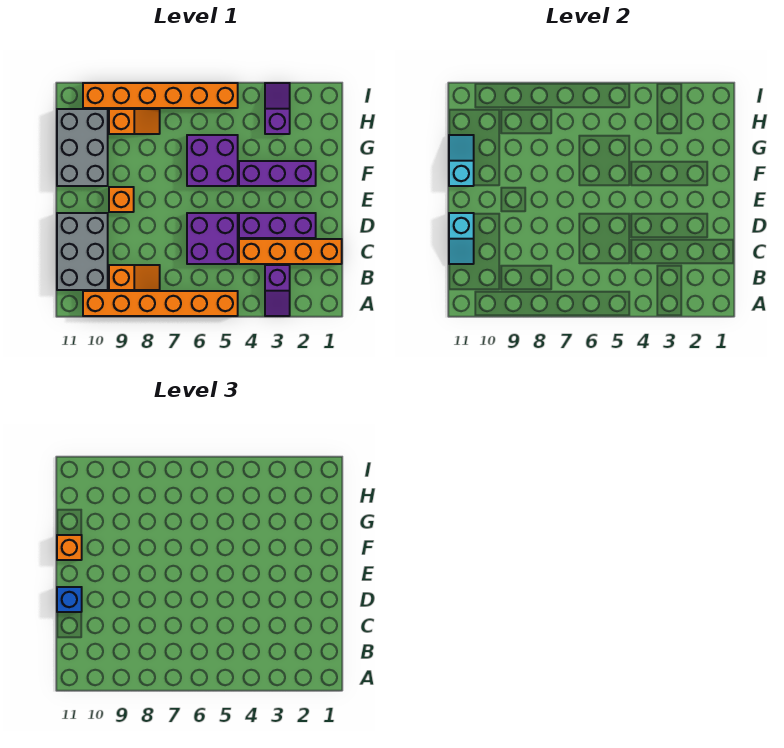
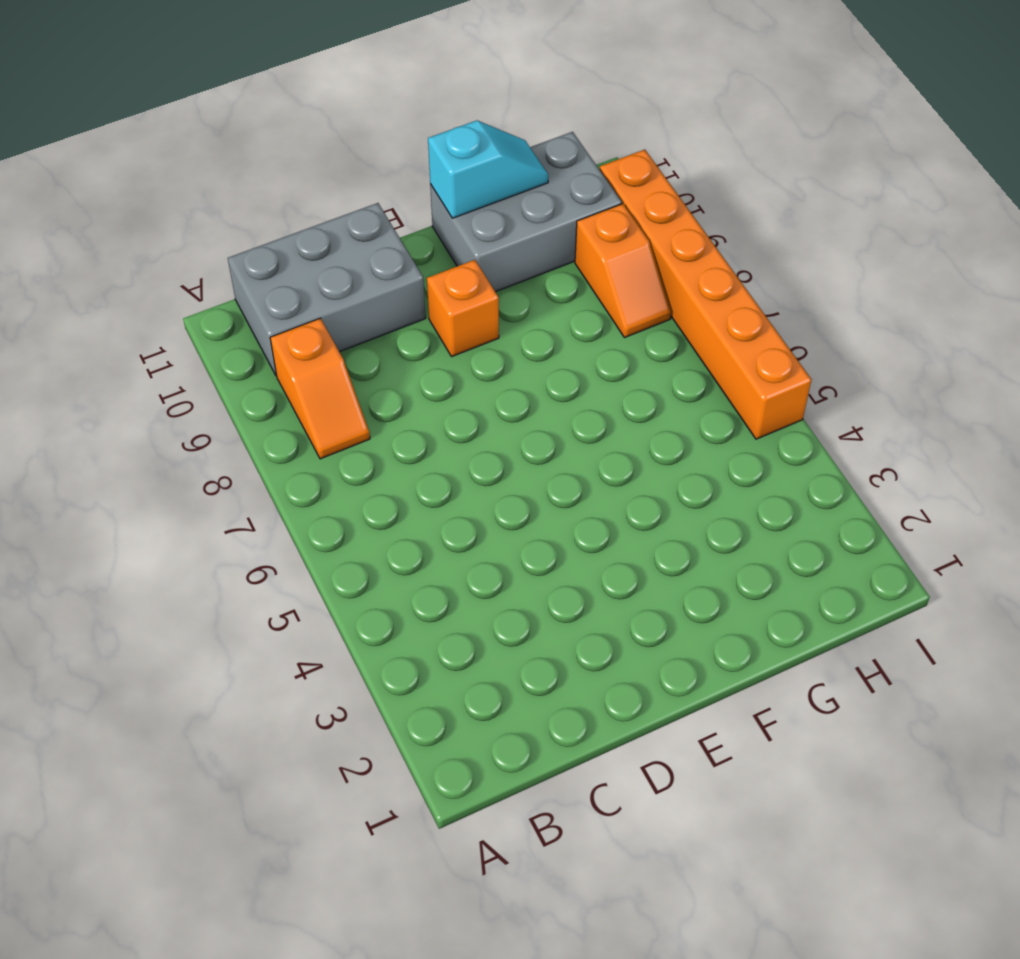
none -> purple 1x2 slope [265,265,290,316]
none -> orange 1x6 brick [83,291,238,316]
none -> orange 1x4 brick [239,239,342,264]

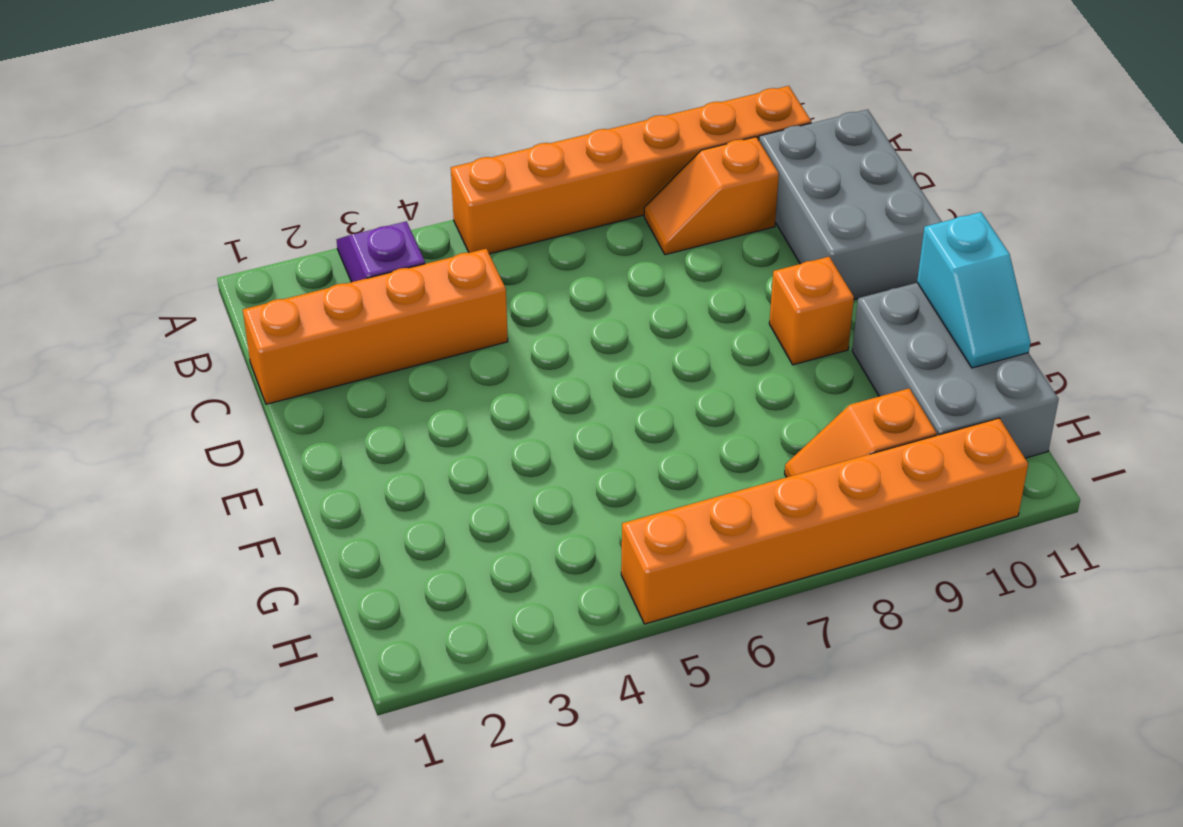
none -> purple 2x2 brick [187,213,238,264]
none -> purple 1x3 brick [239,213,316,238]
none -> purple 1x3 brick [239,161,316,186]

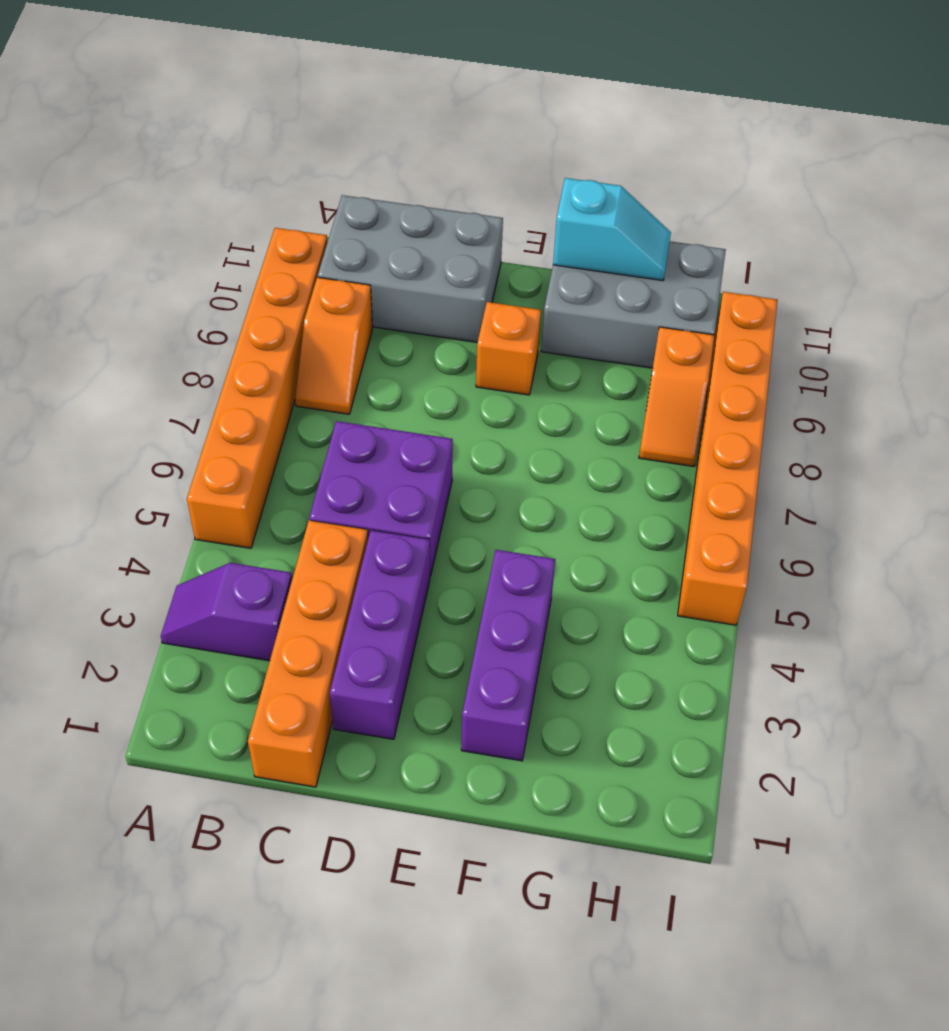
none -> purple 2x2 brick [187,135,238,186]
none -> purple 1x2 slope [265,83,290,134]
none -> cyan 1x2 slope [449,213,474,264]

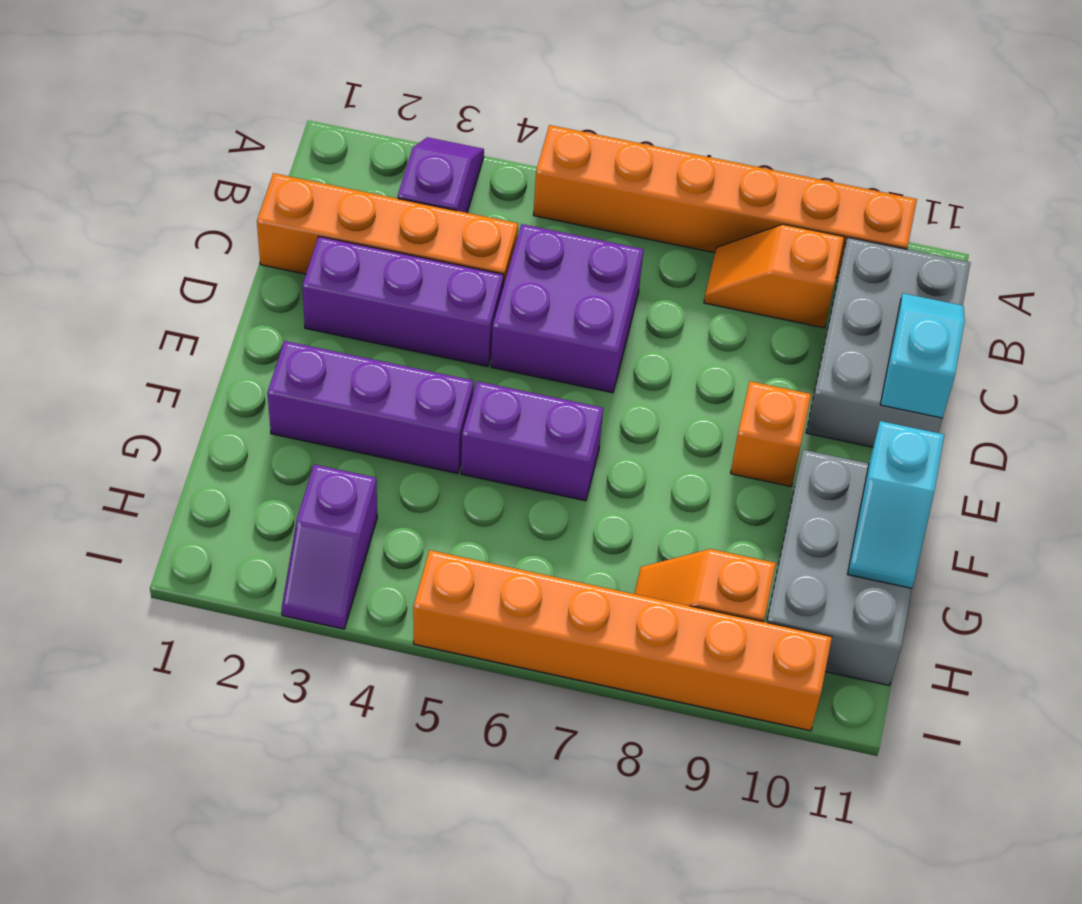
purple 1x2 brick [461,381,603,501] -> purple 2x2 brick [187,135,238,186]
none -> blue 1x1 brick [57,587,82,612]
none -> orange 1x1 brick [57,535,82,560]

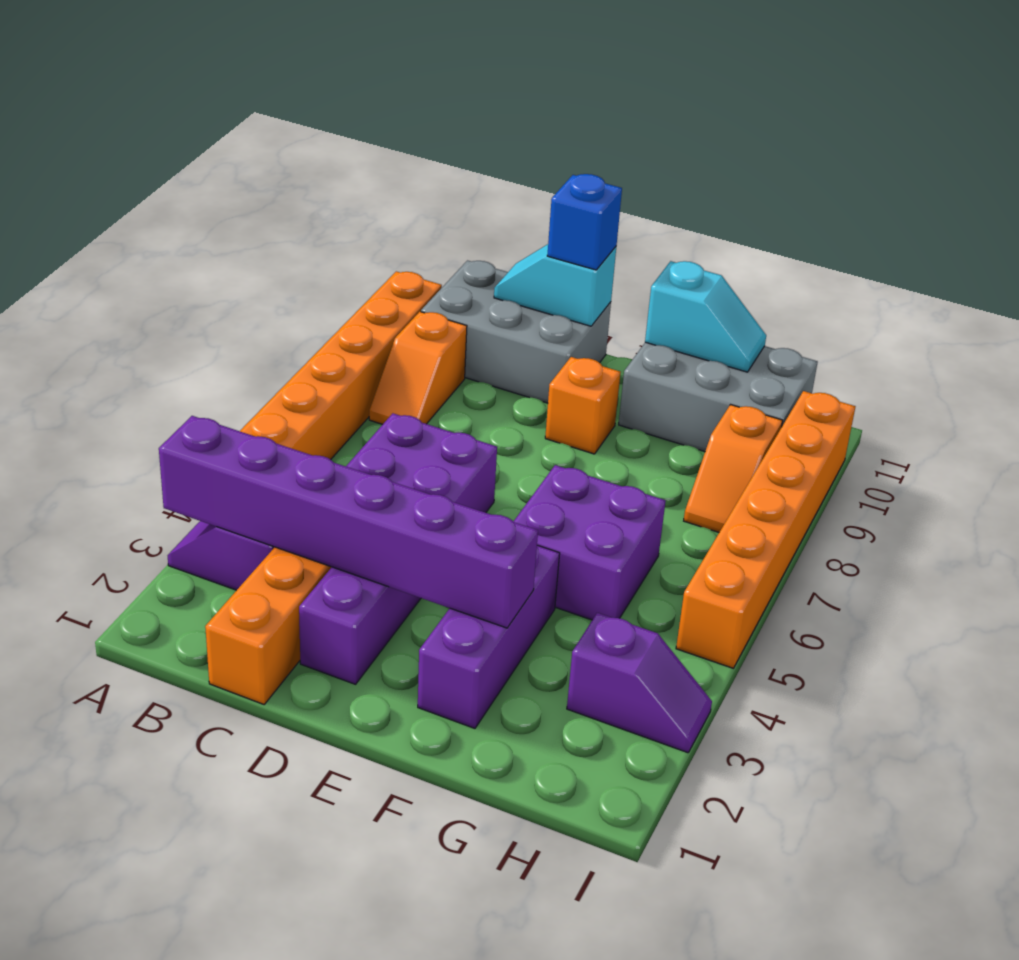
purple 1x6 brick [159,416,538,628] -> none
none -> orange 1x1 brick [57,535,82,560]

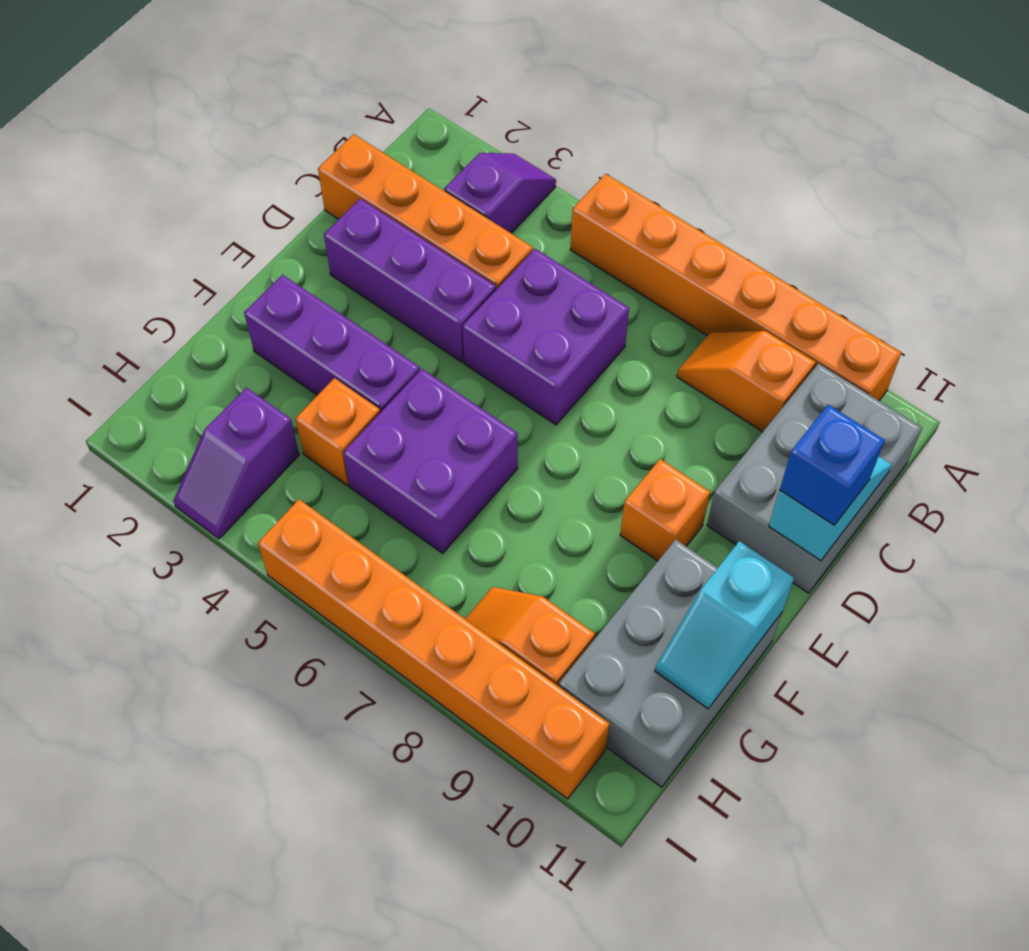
orange 1x1 brick [295,378,380,486] -> orange 1x1 brick moved to [57,535,82,560]

